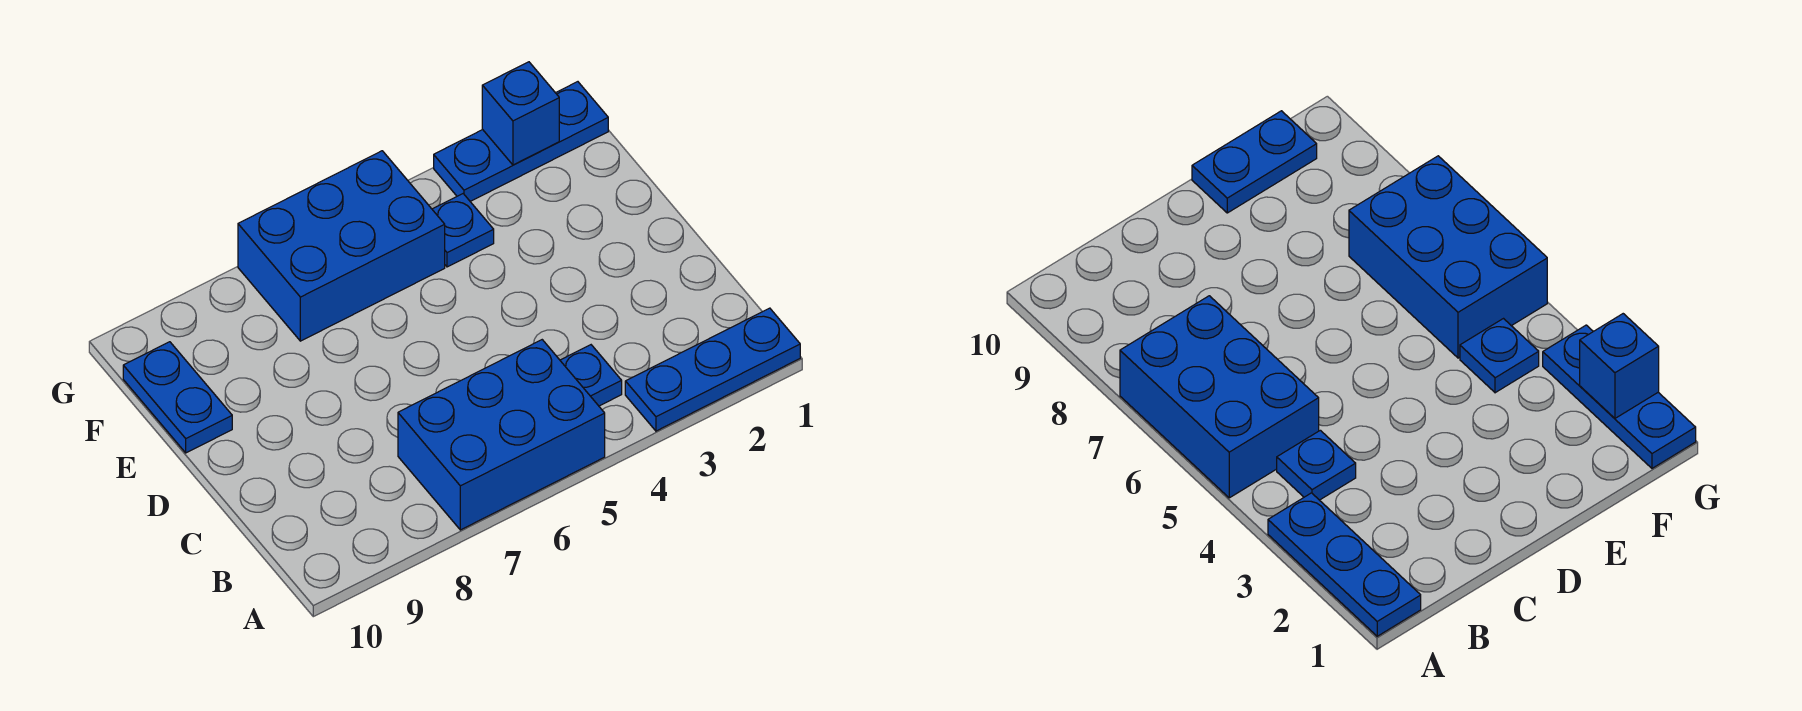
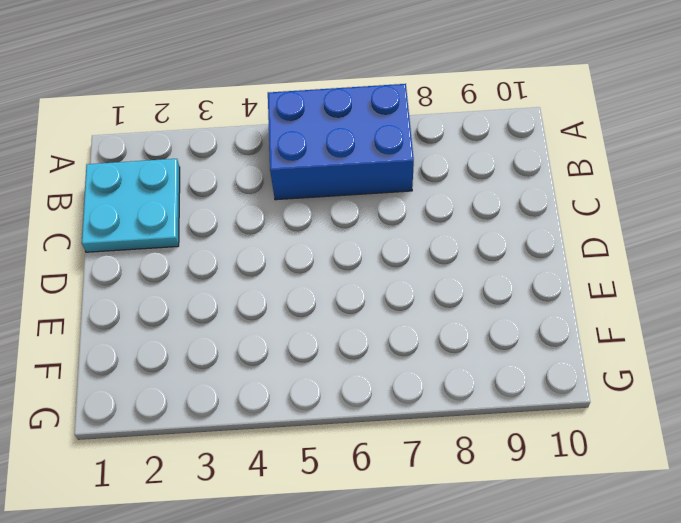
cyan 2x2 plate [82,159,180,252] -> none
none -> blue 1x3 plate [625,308,800,431]
none -> blue 1x1 plate [560,345,622,406]

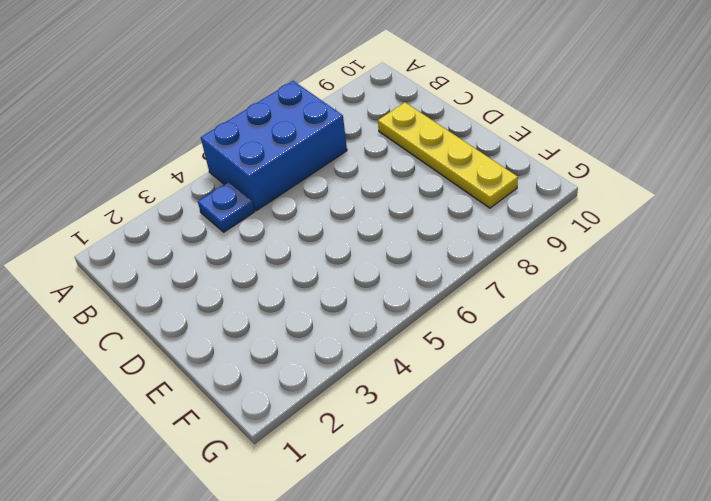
yellow 1x4 plate [378,102,518,208] -> none
none -> blue 1x3 plate [625,308,800,431]
none -> blue 1x2 plate [123,342,232,453]

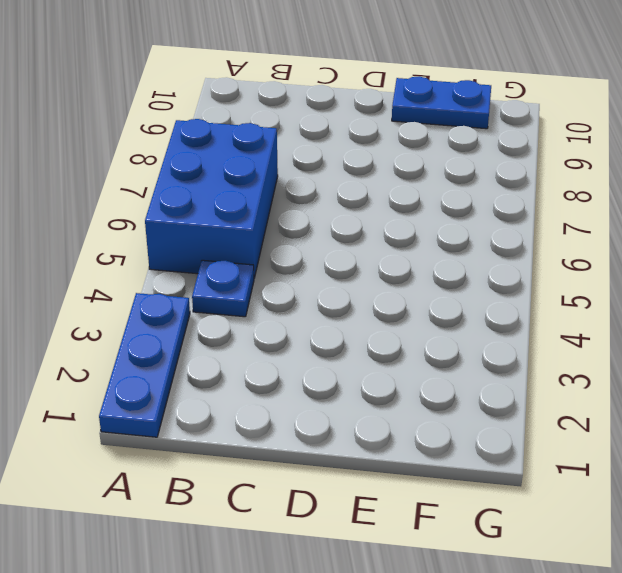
none -> blue 1x1 plate [432,194,494,267]
none -> blue 2x3 brick [238,151,445,341]

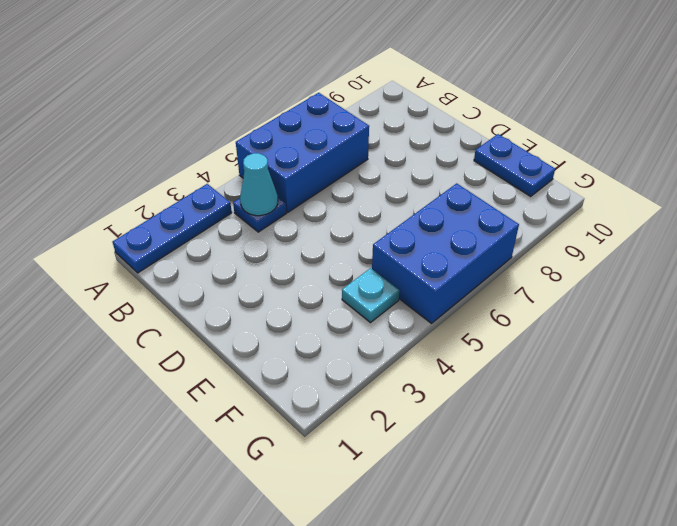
cyan 1x1 cone [240,153,278,216] -> none
cyan 1x1 plate [342,268,400,323] -> blue 1x1 plate [432,194,494,267]
none -> blue 1x3 plate [434,82,608,201]
none -> blue 1x1 brick [482,62,559,165]

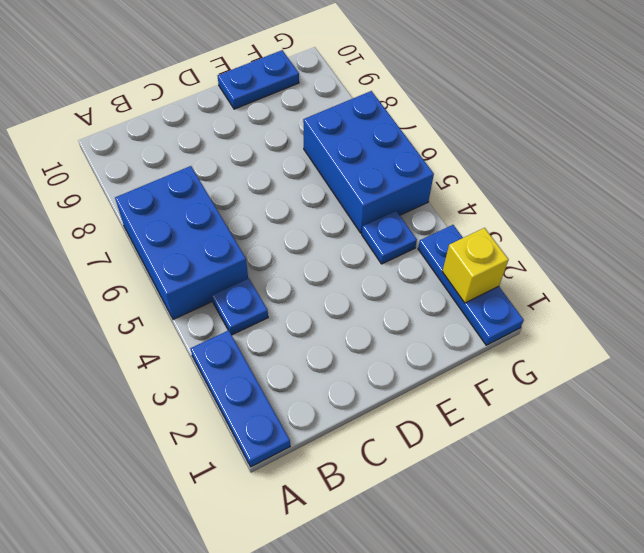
yellow 1x1 brick [442,228,509,303] -> blue 1x1 brick [482,62,559,165]

